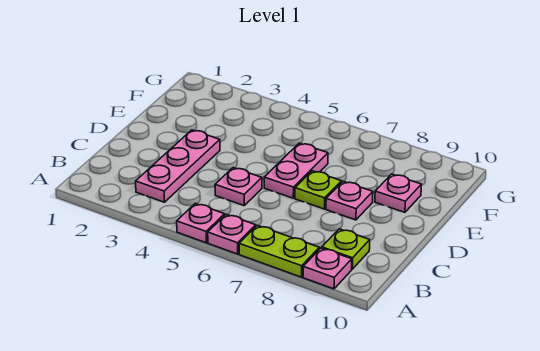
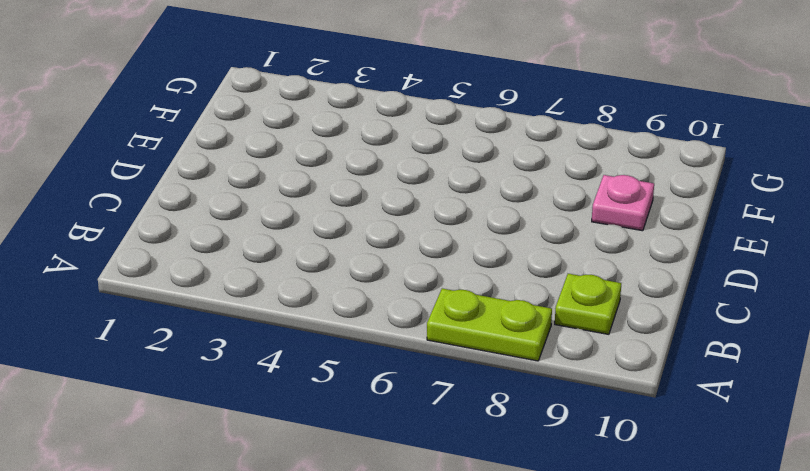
none -> pink 1x1 plate [177,203,225,243]
none -> pink 1x1 plate [208,214,256,254]

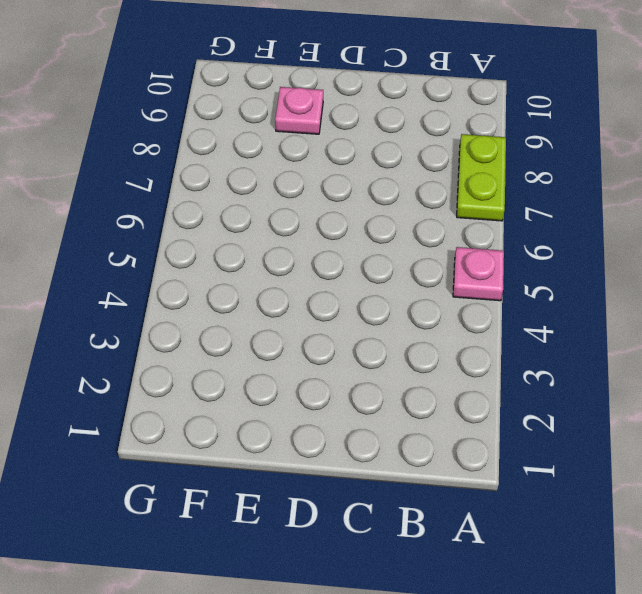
none -> pink 1x1 plate [208,214,256,254]
none -> pink 1x1 plate [303,248,352,289]

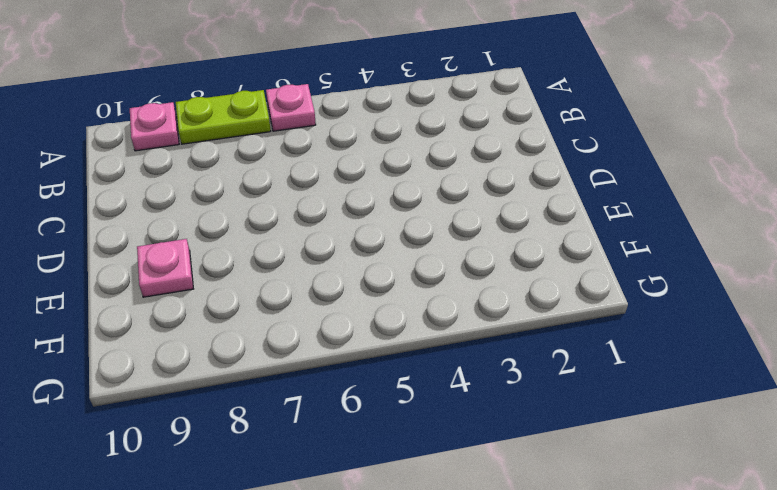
none -> pink 1x1 plate [177,203,225,243]
none -> pink 1x3 plate [136,130,220,202]

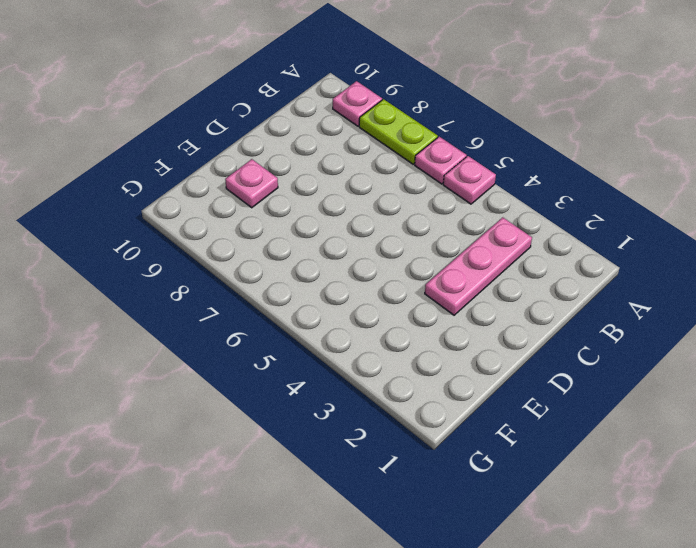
none -> lime 1x1 plate [322,229,370,269]
none -> pink 1x1 plate [215,168,262,206]

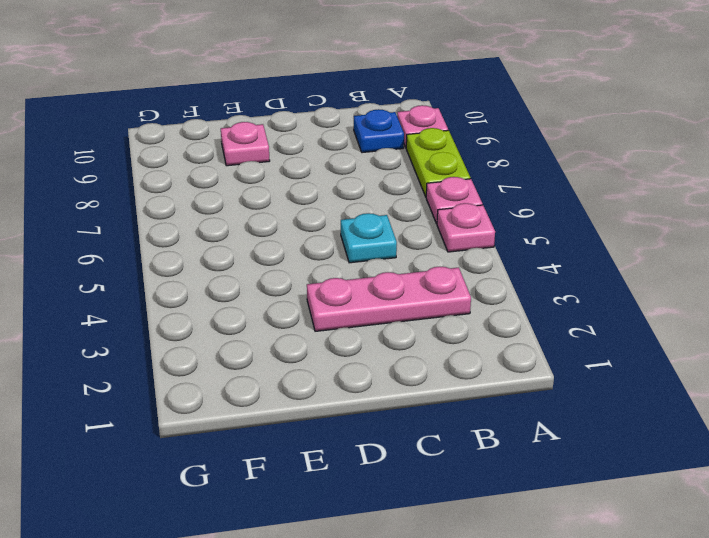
blue 1x1 plate [354,109,404,153] -> lime 1x1 plate [322,229,370,269]
cyan 1x1 plate [341,213,397,263] -> pink 1x1 plate [215,168,262,206]
none -> pink 1x2 plate [264,143,328,198]
none -> lime 1x1 plate [295,171,342,209]

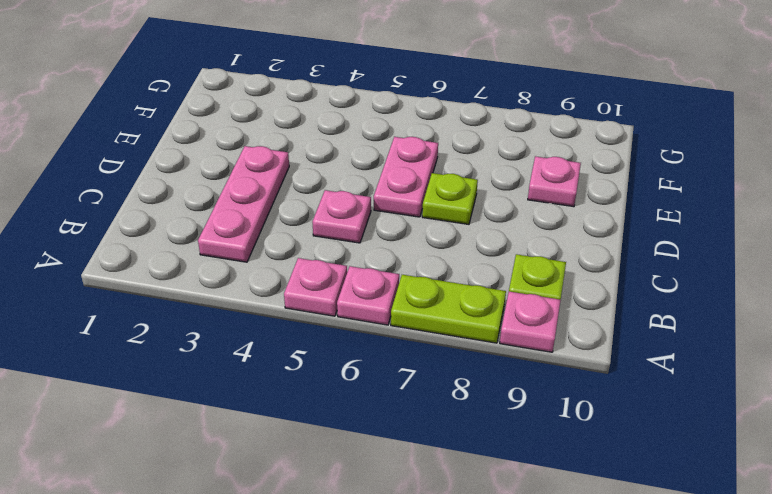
none -> pink 1x1 plate [326,181,373,220]

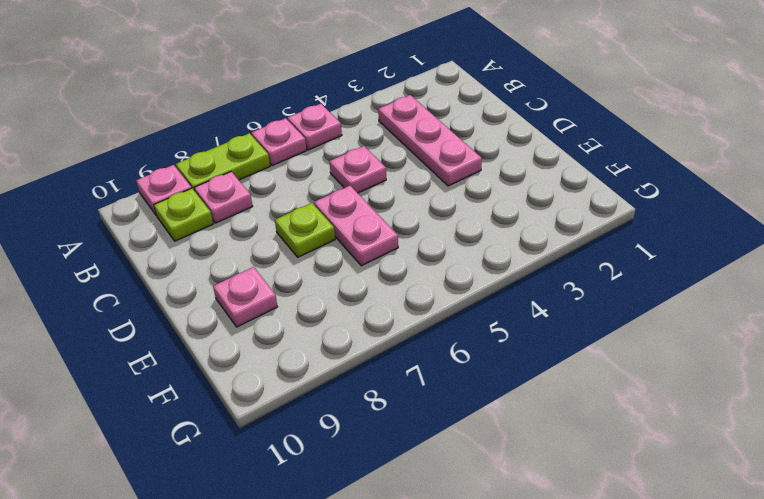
pink 1x1 plate [194,172,253,223] -> pink 1x1 plate moved to [326,181,373,220]

